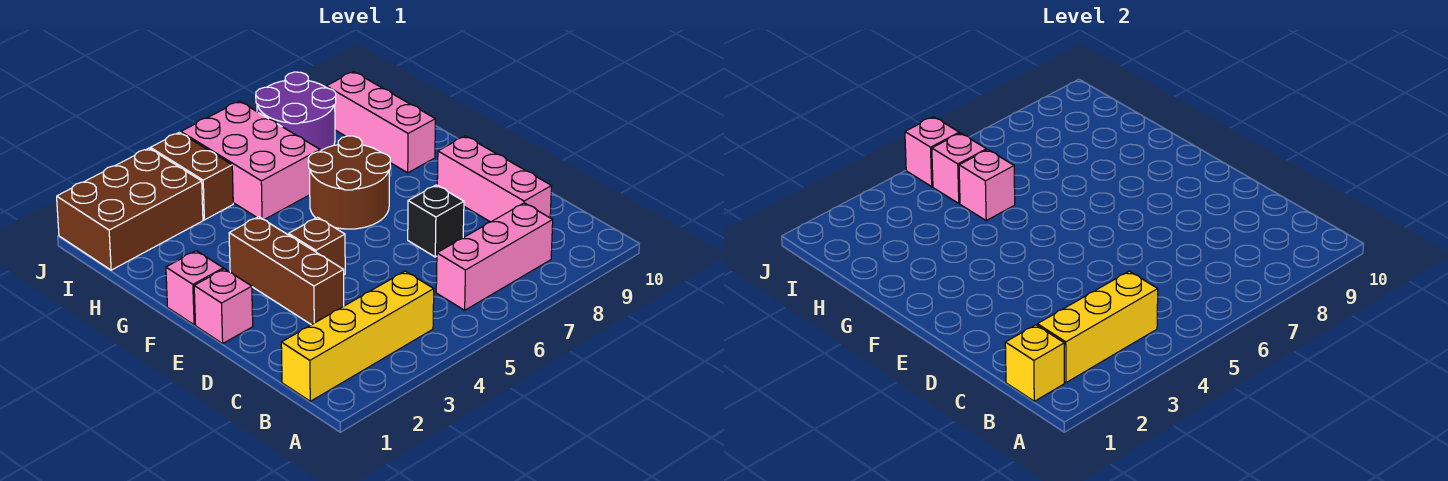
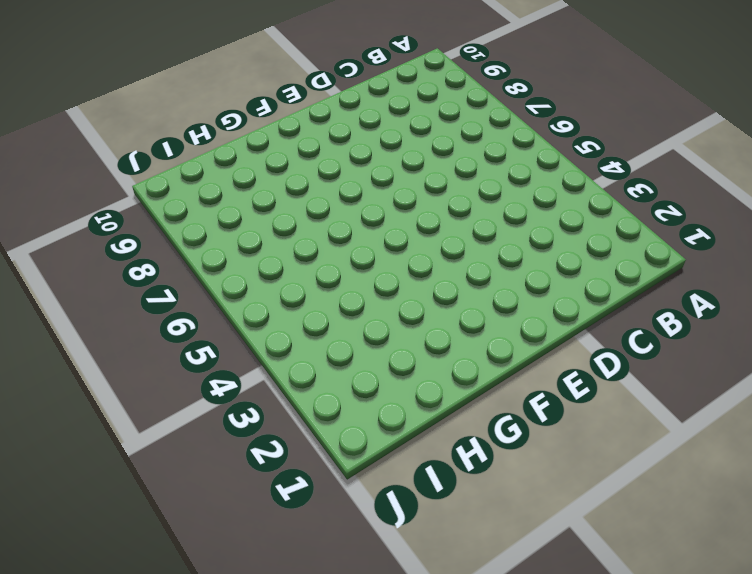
none -> yellow 1x4 brick [281,271,434,401]
none -> pink 1x3 brick [436,203,553,310]
none -> pink 1x3 brick [437,136,551,222]

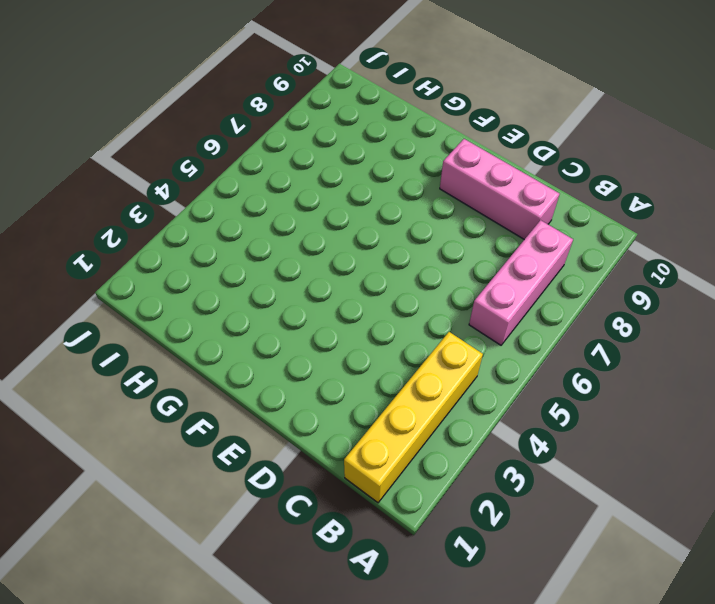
none -> brown 1x3 brick [229,217,344,325]
none -> black 1x1 brick [408,185,464,257]
none -> pink 1x1 brick [194,269,253,343]

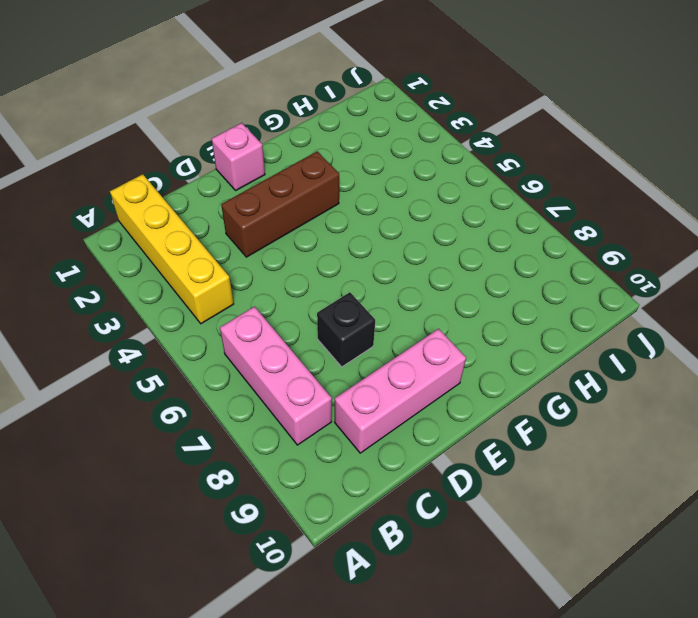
none -> brown 1x1 brick [289,217,345,275]
none -> pink 1x1 brick [166,251,223,325]
none -> brown 2x2 round brick [308,136,390,229]

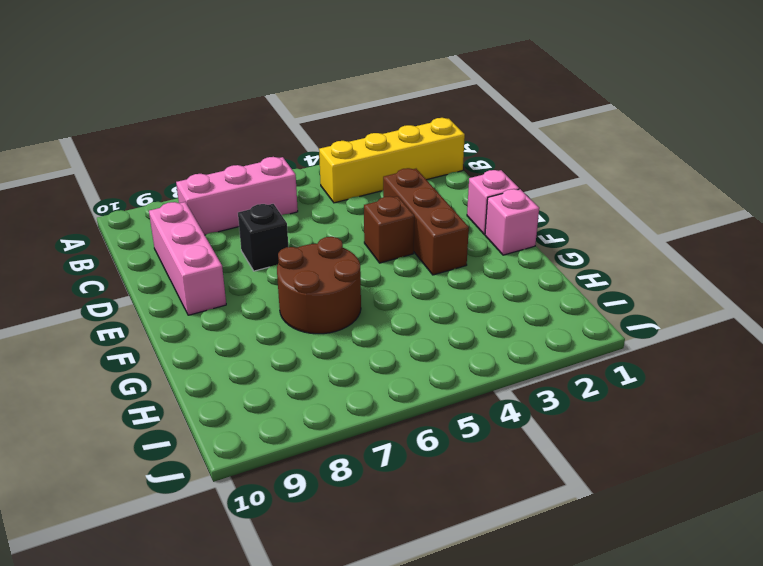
none -> pink 1x3 brick [326,72,435,173]
none -> pink 2x3 brick [181,101,320,220]
none -> brown 2x3 brick [57,148,203,270]

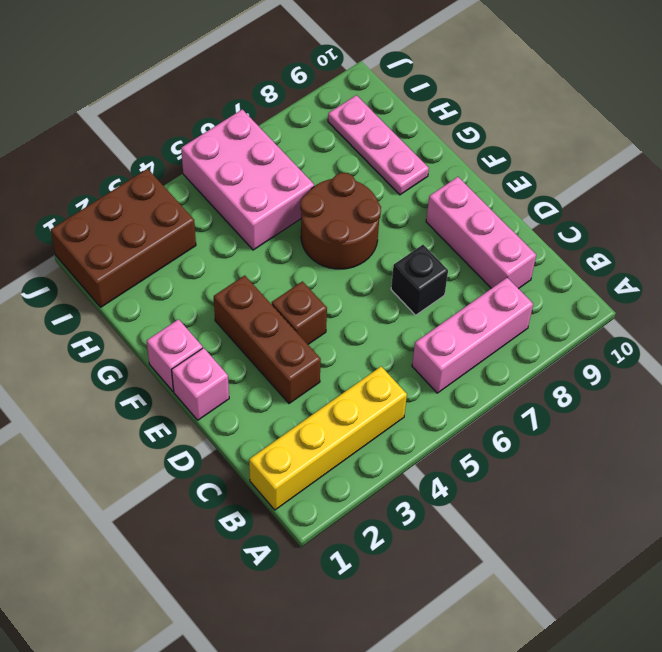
pink 1x3 plate [328,95,429,195] -> pink 1x3 brick [326,72,435,173]
none -> brown 1x2 brick [150,132,233,220]
none -> purple 2x2 round brick [256,72,336,151]
none -> yellow 1x1 brick [1005,325,1064,401]

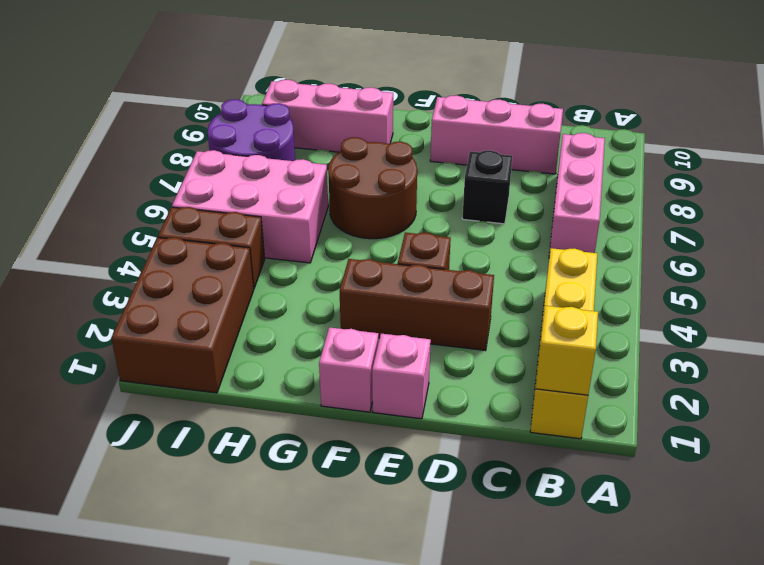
none -> yellow 1x3 brick [1037,271,1158,383]
none -> pink 1x1 brick [959,150,1015,220]
none -> pink 1x1 brick [932,133,987,203]

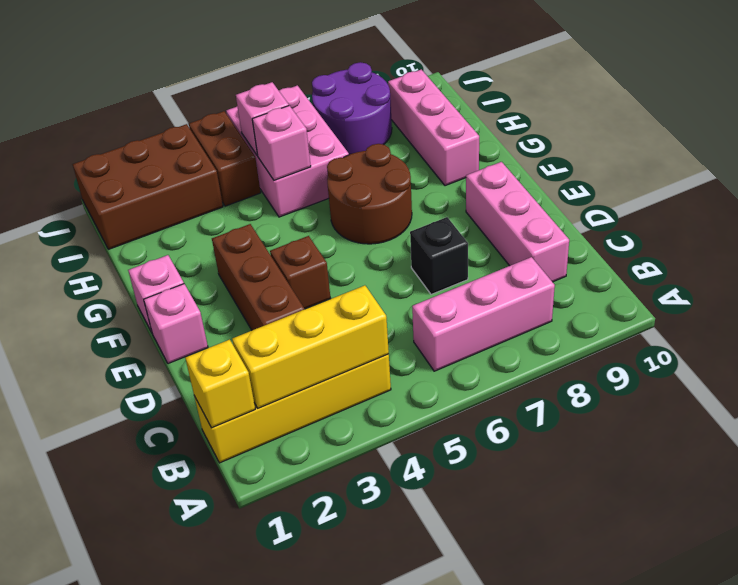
none -> pink 1x1 brick [905,117,959,186]

